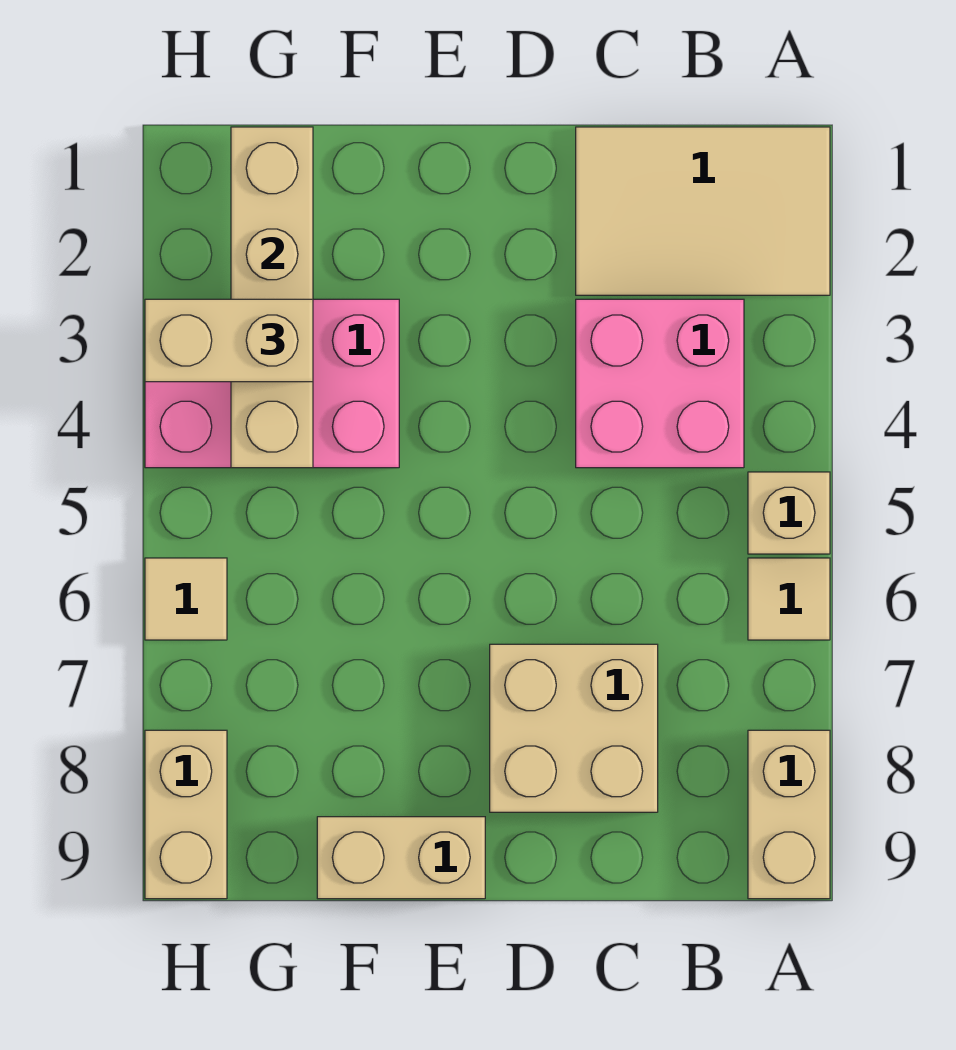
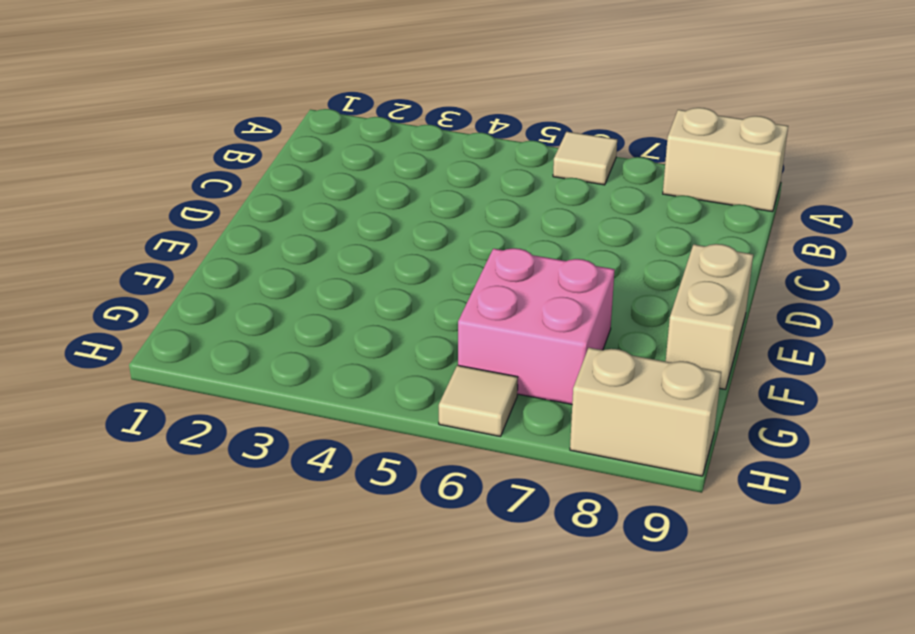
pink 2x2 brick [458,248,615,404] -> pink 2x2 brick moved to [576,299,744,468]
none -> tan 2x3 tile [576,127,830,295]
none -> tan 1x1 brick [748,472,830,554]
none -> tan 2x2 brick [490,644,658,812]

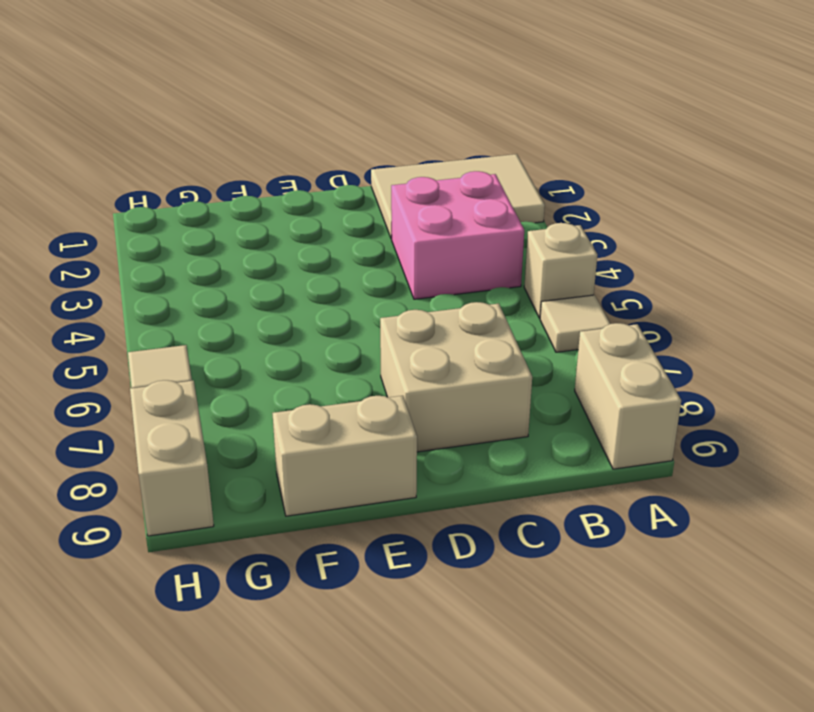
none -> pink 2x3 brick [145,299,399,468]
none -> tan 1x4 brick [231,127,313,468]
none -> tan 1x2 brick [145,299,313,382]

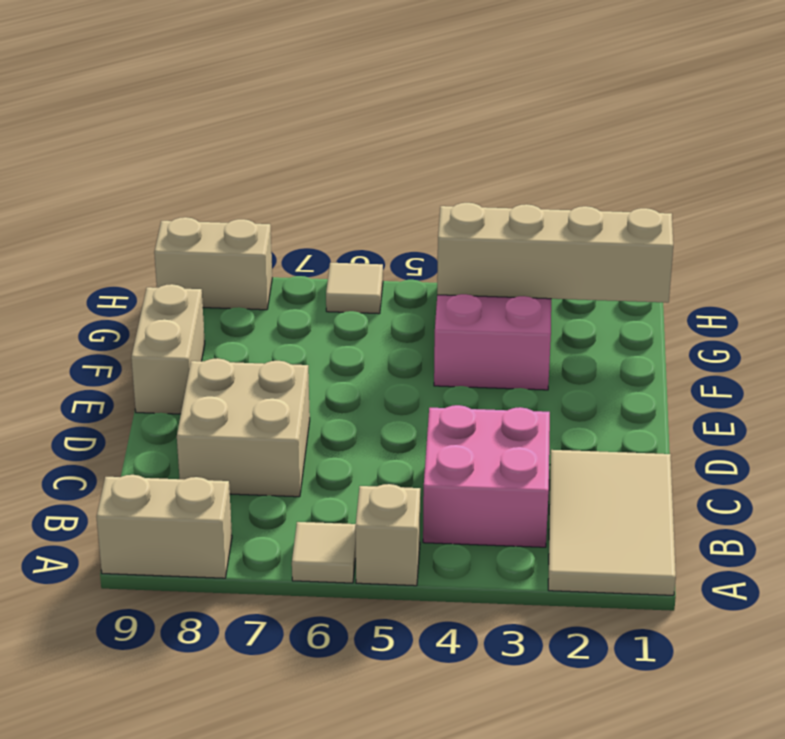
none -> tan 1x2 brick [145,299,313,382]

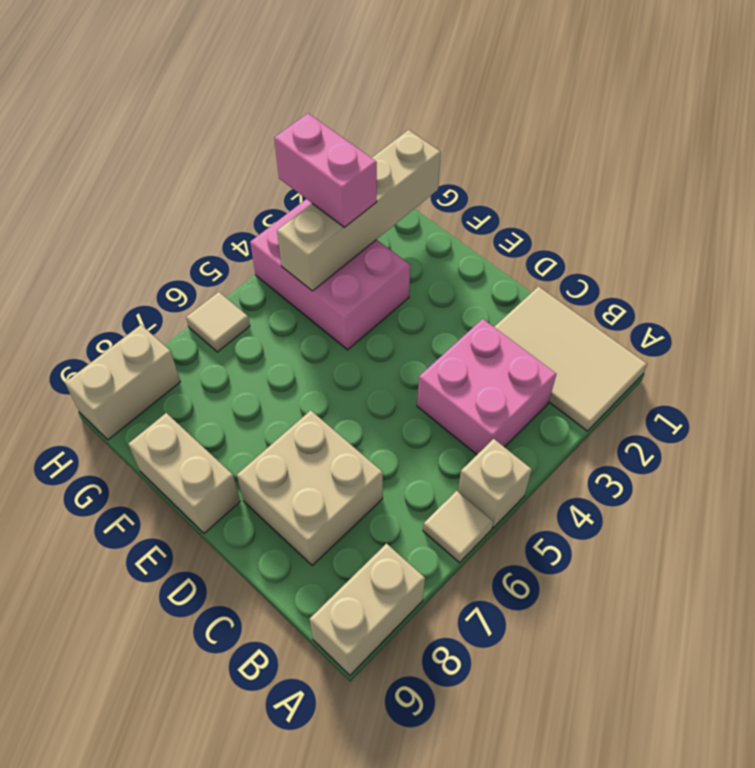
pink 1x2 brick [274,113,377,227] -> tan 1x2 brick [145,299,313,382]

